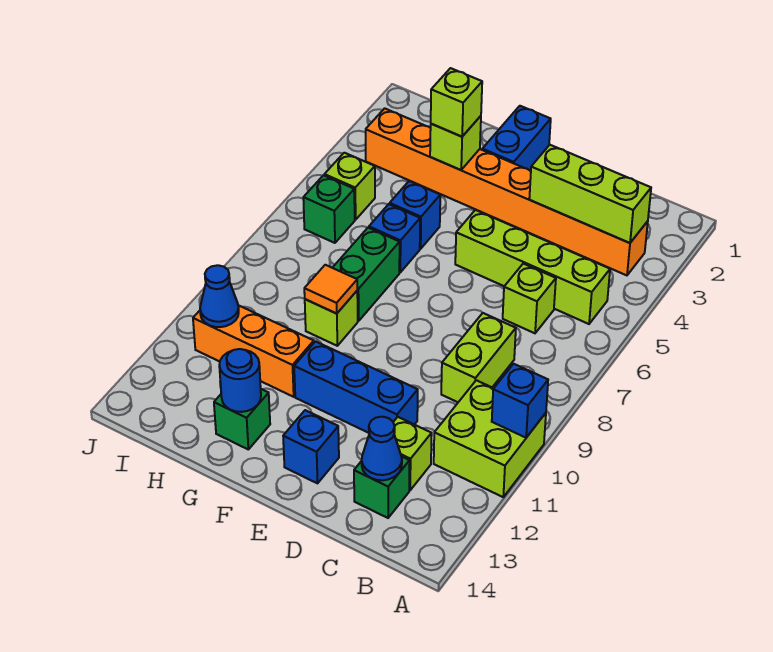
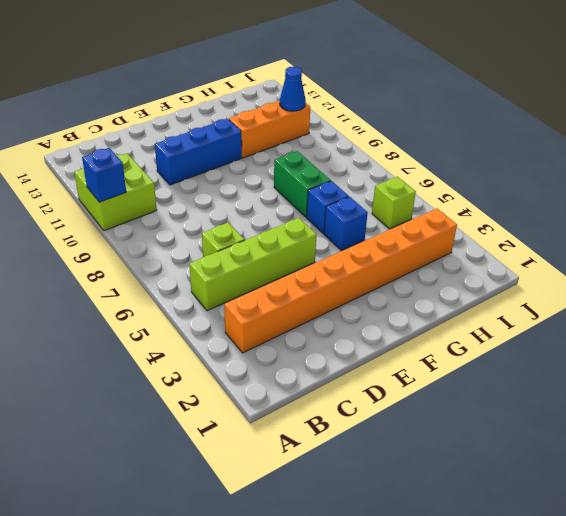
none -> lime 1x2 brick [441,313,516,402]
none -> lime 1x1 brick [393,417,432,490]
none -> green 1x1 brick [354,456,410,518]

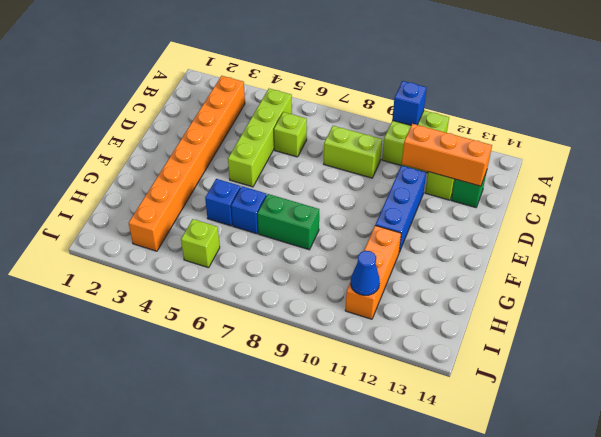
orange 1x3 brick [402,124,492,186] -> blue 1x1 cone [362,417,402,480]
none -> blue 1x1 brick [283,410,339,483]
none -> blue 1x2 brick [482,106,551,171]
none -> lime 1x1 brick [305,291,358,346]

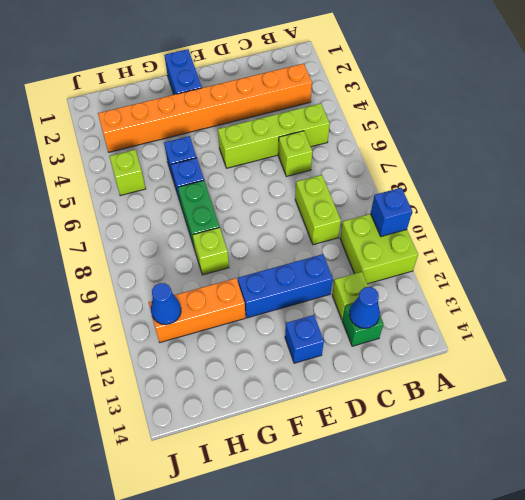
none -> green 1x1 brick [214,389,270,449]
none -> green 1x1 brick [303,175,355,243]
none -> lime 1x3 brick [529,145,651,243]

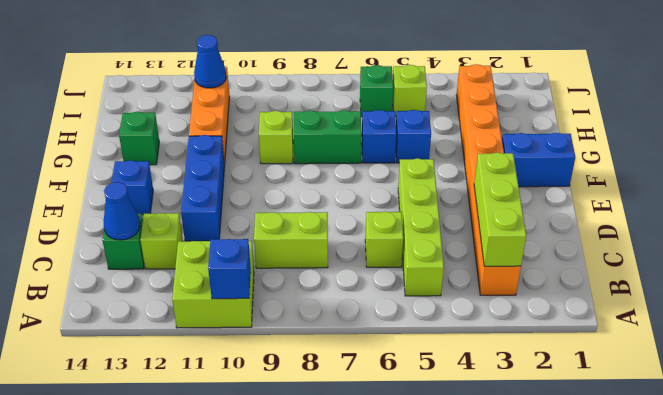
none -> lime 1x1 brick [430,116,481,170]
none -> orange 1x1 tile [304,265,357,313]
none -> blue 1x1 round brick [219,349,261,412]

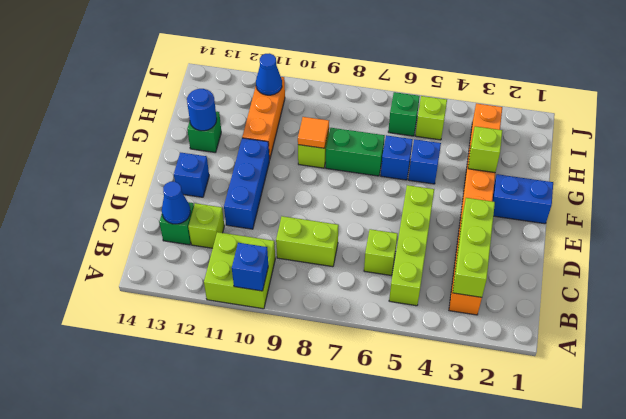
none -> lime 1x1 brick [431,68,482,137]

